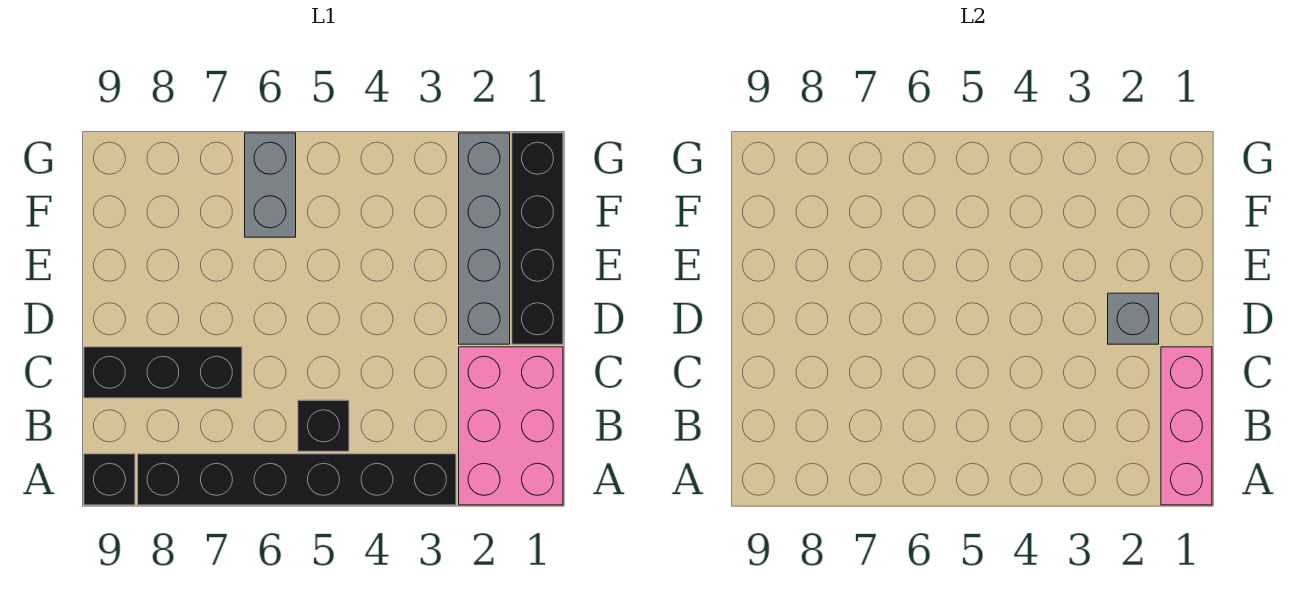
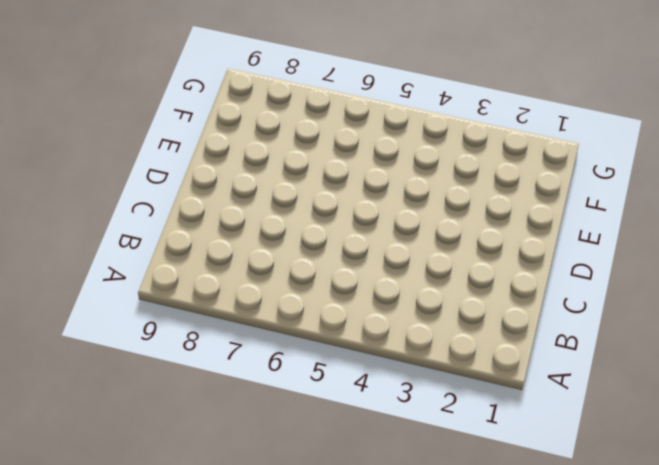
none -> pink 2x3 brick [459,347,563,505]
none -> black 1x6 brick [138,454,456,505]

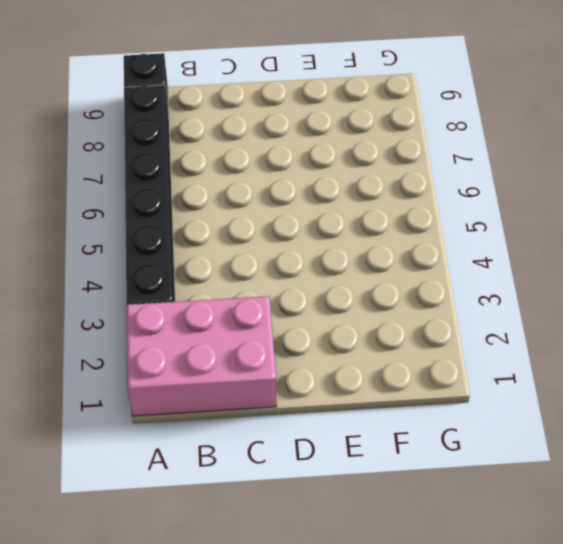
none -> black 1x1 brick [298,400,349,451]
none -> black 1x3 brick [84,347,242,398]

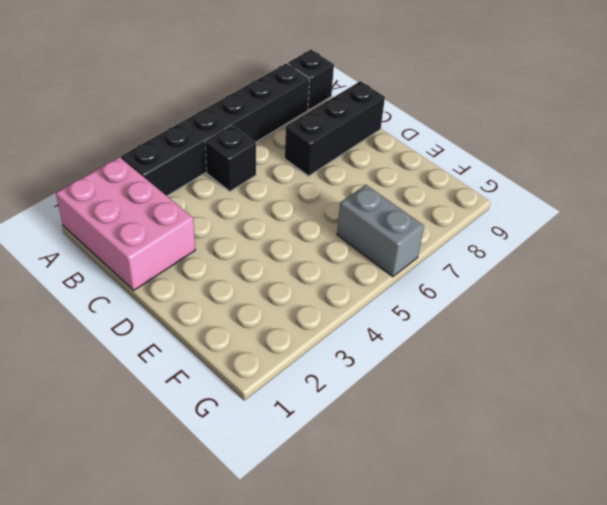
none -> black 1x4 brick [512,133,563,344]
none -> grey 1x4 brick [459,133,510,344]

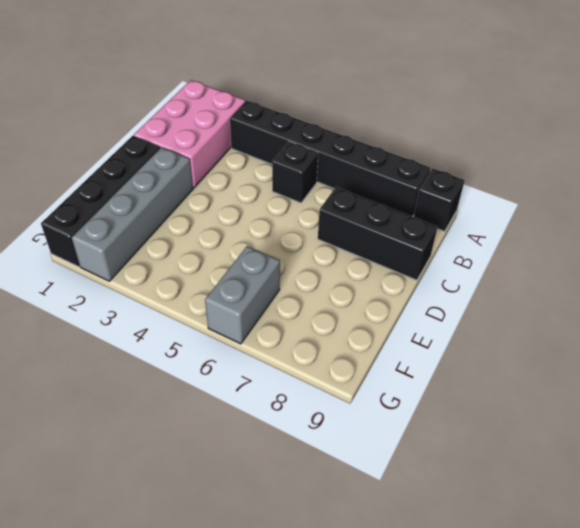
none -> pink 1x3 brick [1161,347,1212,505]
none -> grey 1x1 brick [1108,293,1159,344]

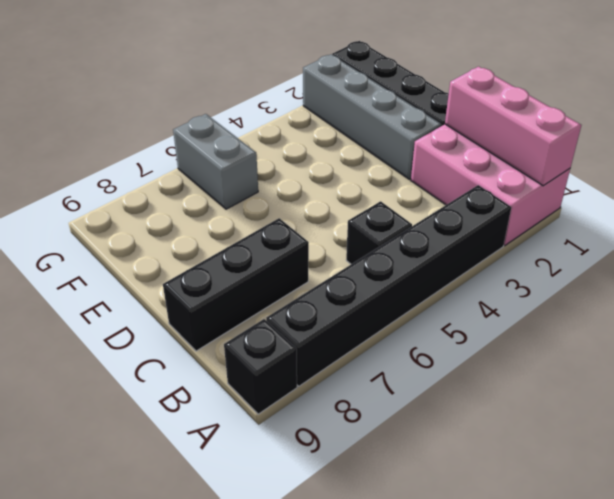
none -> grey 1x1 brick [1108,293,1159,344]

